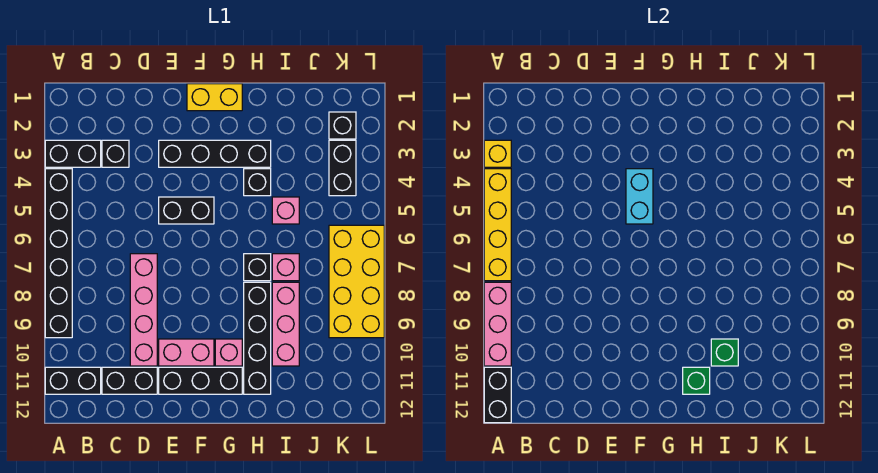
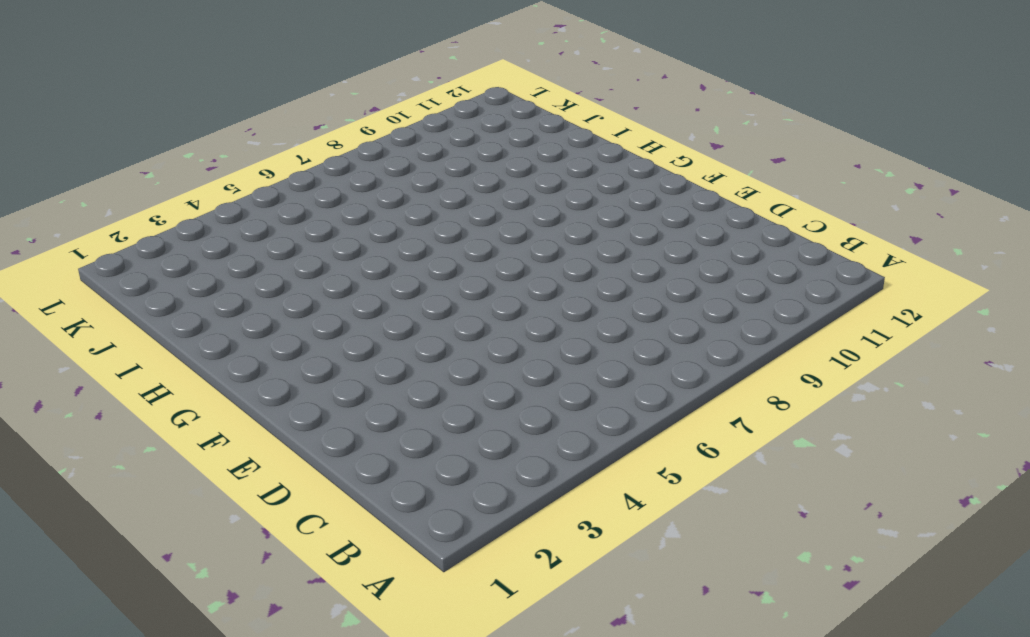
none -> black 1x2 brick [45,140,101,167]
none -> black 1x6 brick [45,169,72,338]
none -> black 1x2 brick [45,367,101,394]

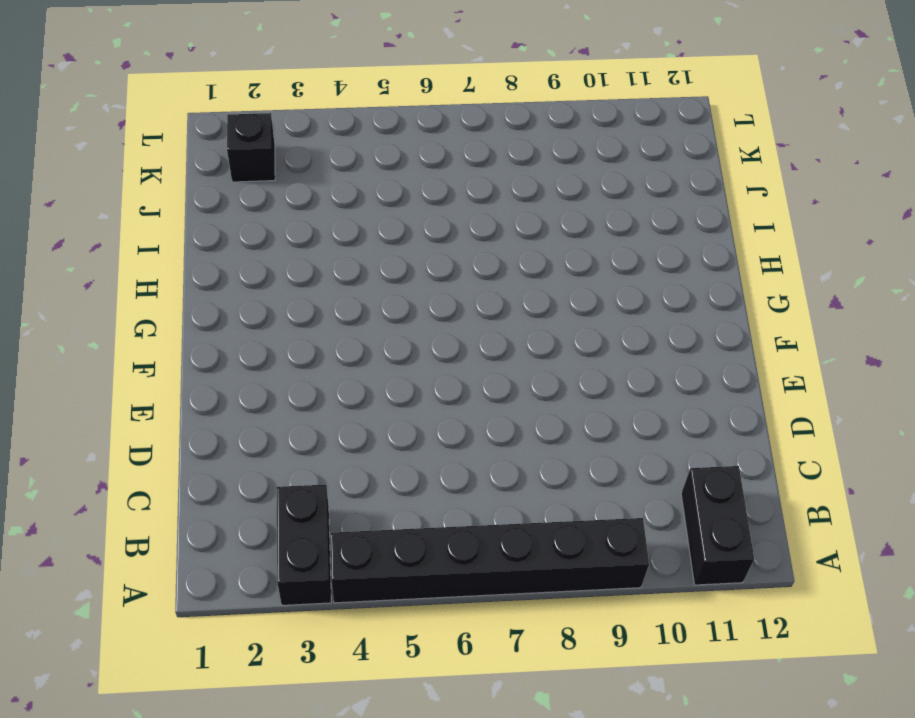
none -> black 1x1 brick [102,140,129,167]
none -> black 1x2 brick [102,367,157,394]
none -> pink 1x4 brick [130,254,157,366]

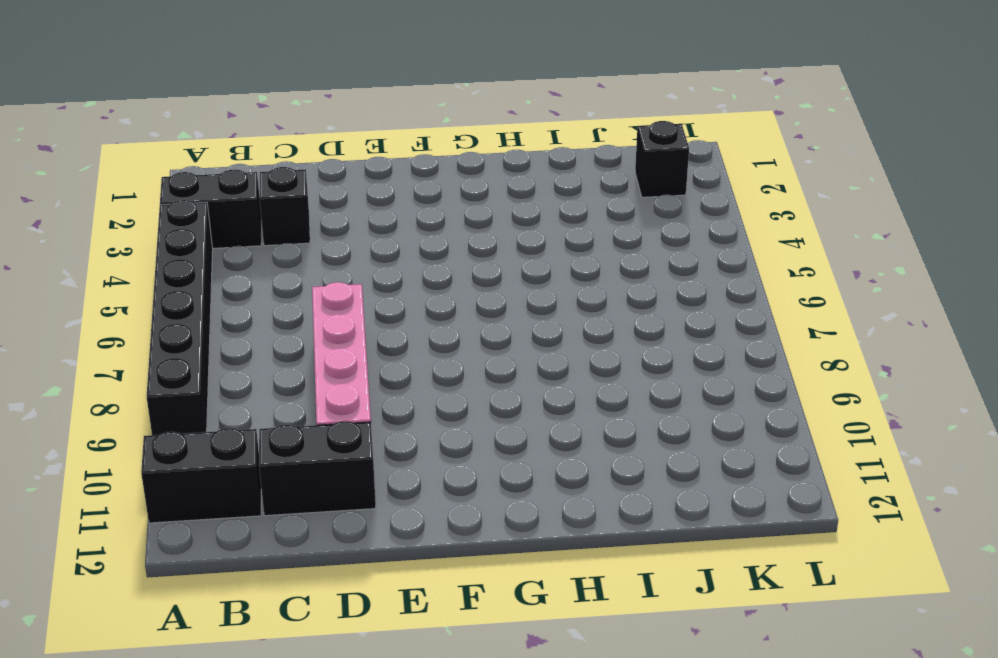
none -> black 1x4 brick [159,140,271,167]
none -> black 1x2 brick [159,197,214,224]
none -> pink 1x2 brick [159,339,214,366]

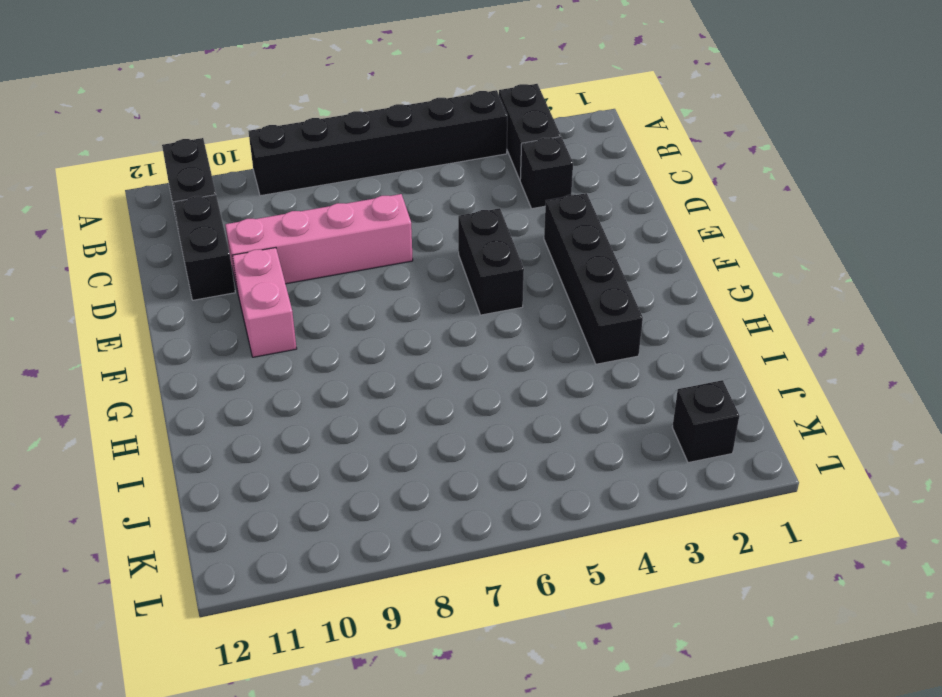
none -> black 1x3 brick [159,367,242,394]
none -> yellow 1x2 brick [187,84,242,111]
none -> pink 1x1 brick [215,339,242,366]

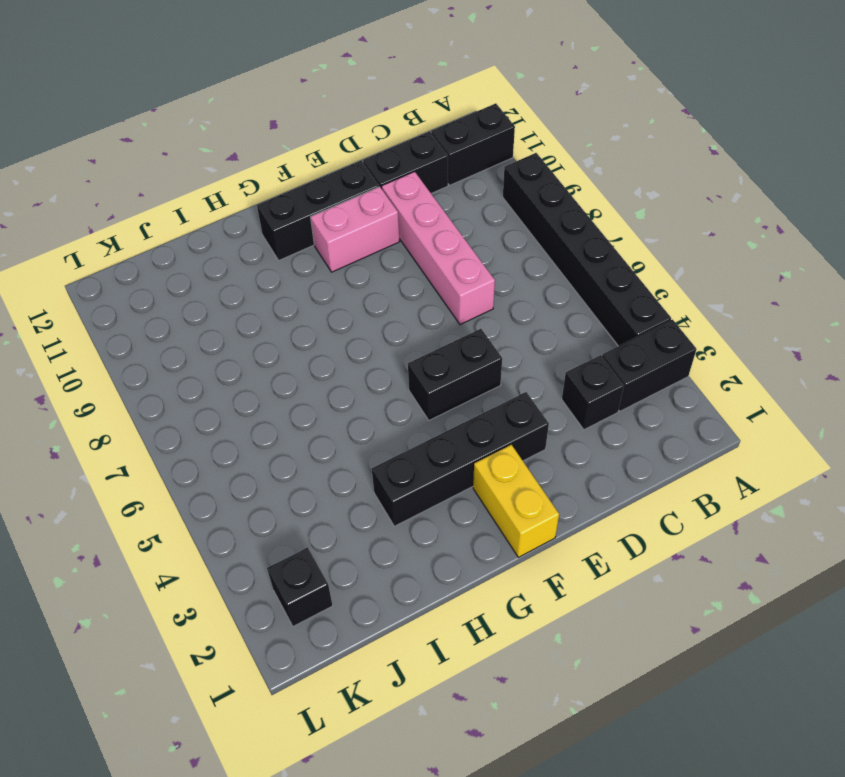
yellow 1x2 brick [473,445,559,557] -> yellow 1x2 brick turned to [187,84,242,111]
none -> pink 1x1 brick [215,339,242,366]
none -> black 1x1 brick [244,169,271,196]
none -> black 1x1 brick [244,254,271,281]

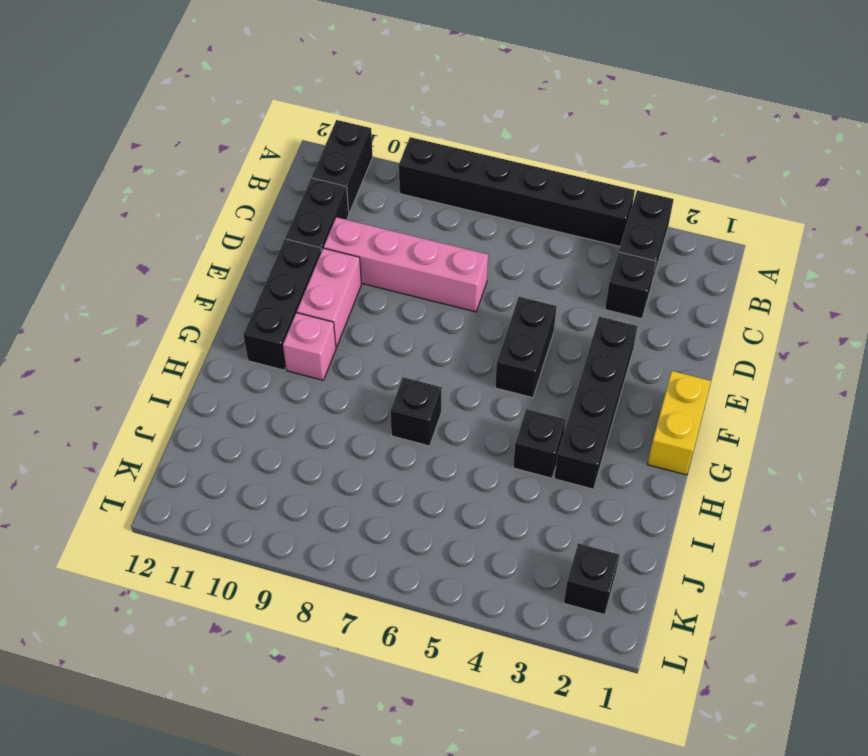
none -> black 1x4 brick [244,282,271,394]
none -> pink 1x1 brick [272,197,299,224]
none -> pink 1x1 brick [272,254,299,281]

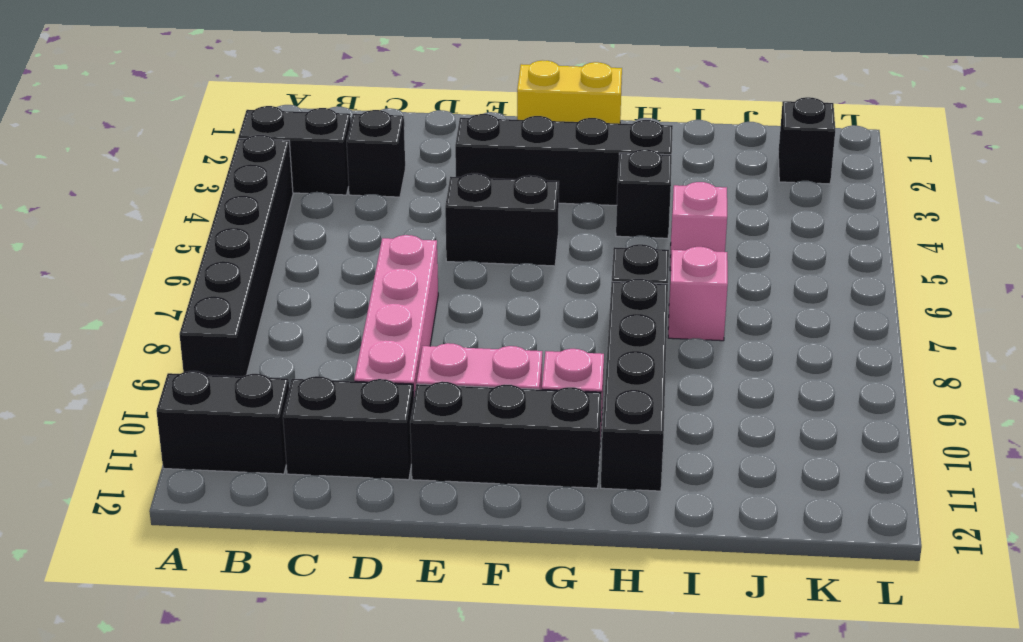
none -> pink 1x3 brick [272,282,299,366]
none -> black 1x2 brick [329,140,356,196]
none -> yellow 2x4 brick [329,225,384,338]

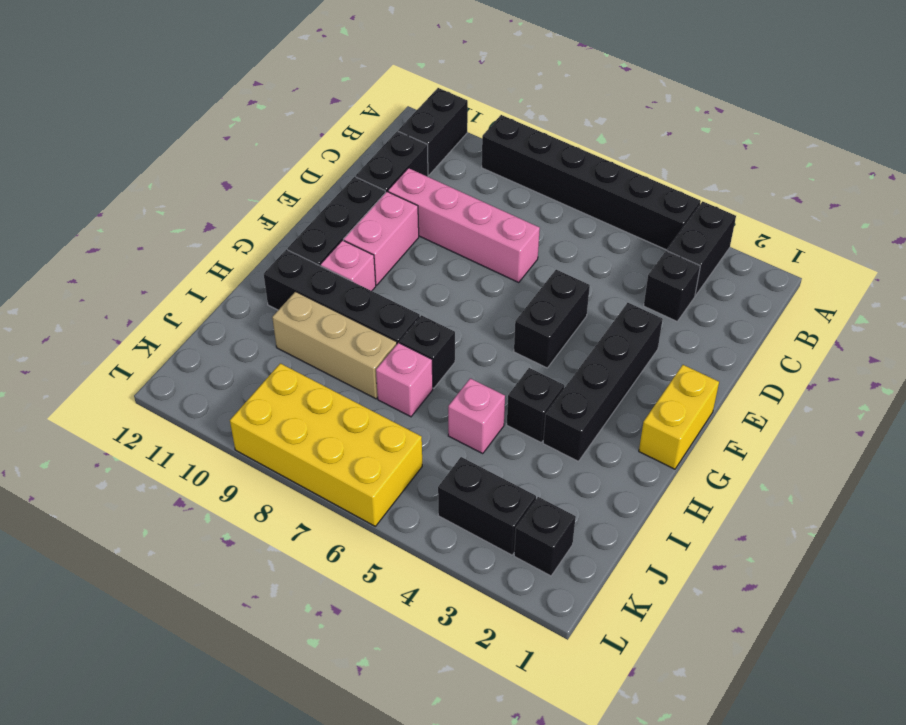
tan 1x3 brick [272,292,397,399] -> pink 1x3 brick [272,282,299,366]
none -> yellow 1x1 brick [484,140,511,167]
none -> yellow 1x4 brick [484,169,511,281]
none -> pink 1x3 brick [484,282,511,366]

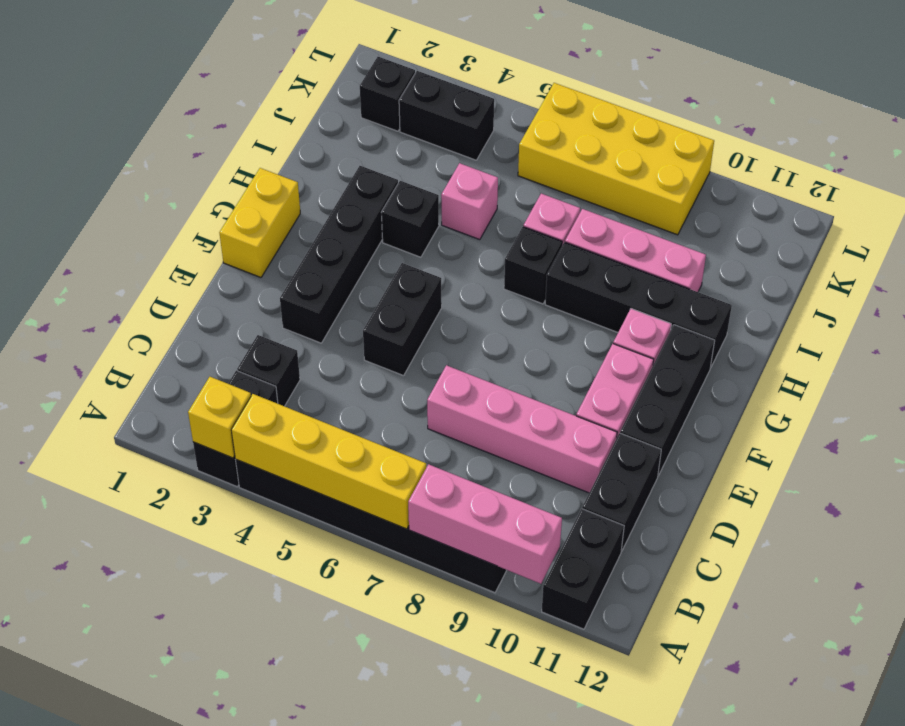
none -> black 1x2 brick [484,367,511,423]
none -> cyan 1x2 brick [626,169,653,224]
none -> green 1x1 brick [683,367,710,394]

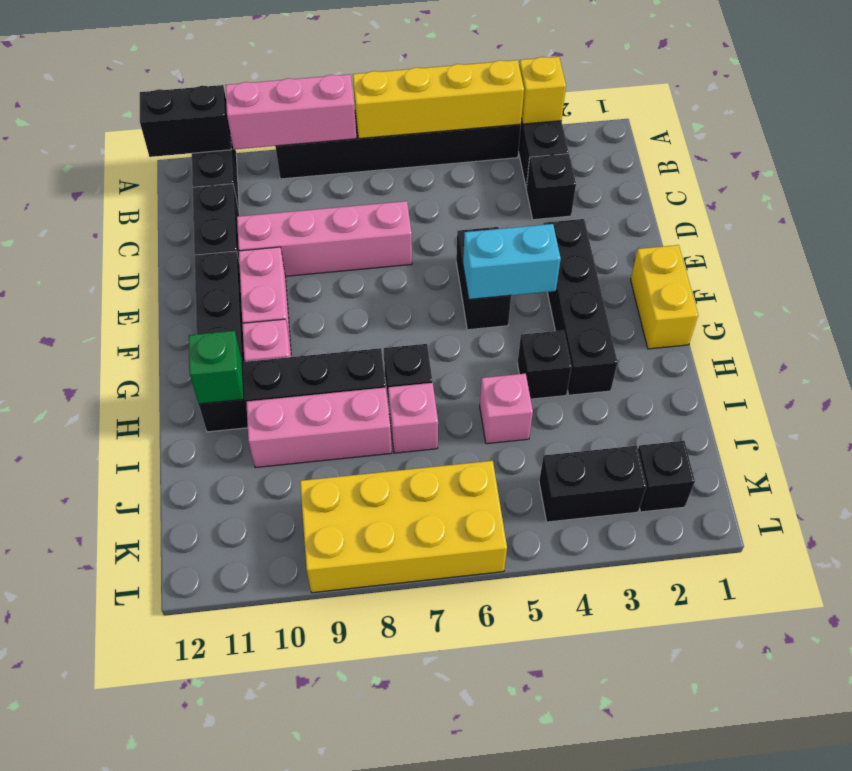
none -> green 1x1 brick [711,339,738,366]

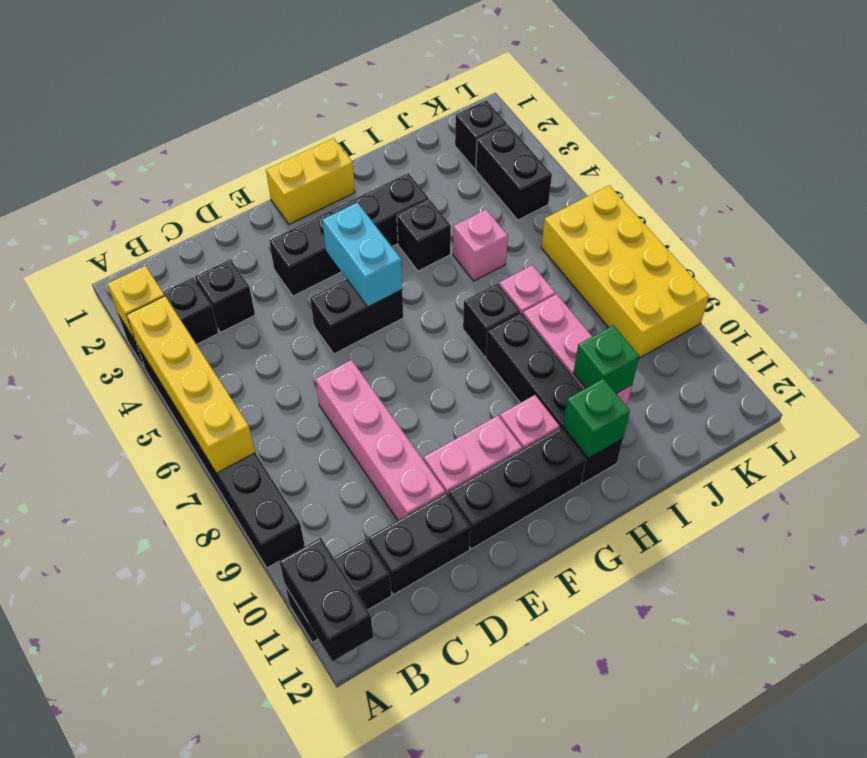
none -> pink 1x3 brick [484,282,511,366]

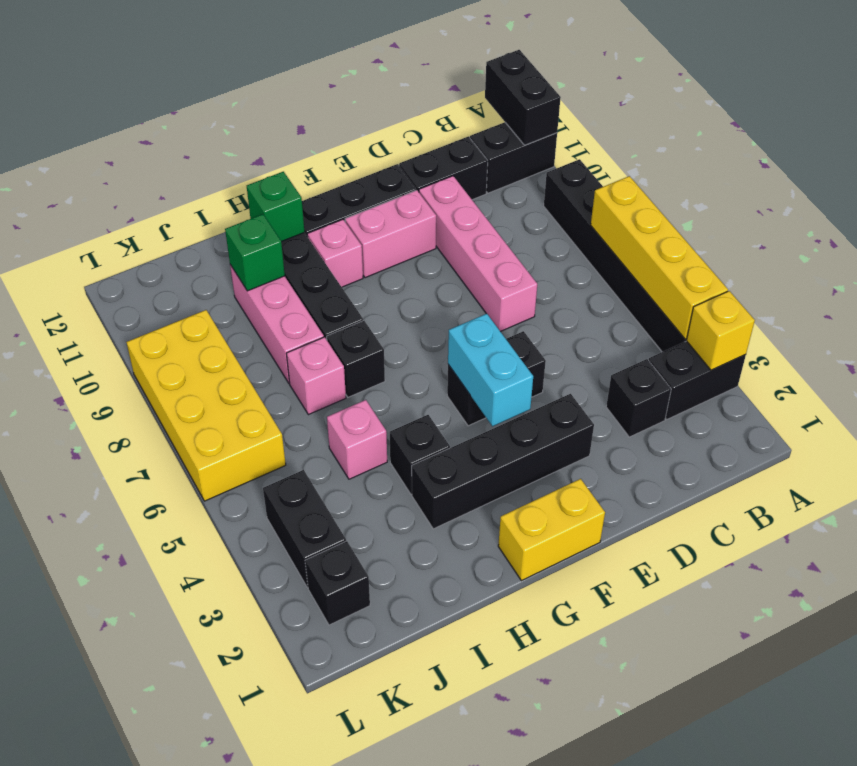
none -> pink 1x3 brick [484,282,511,366]

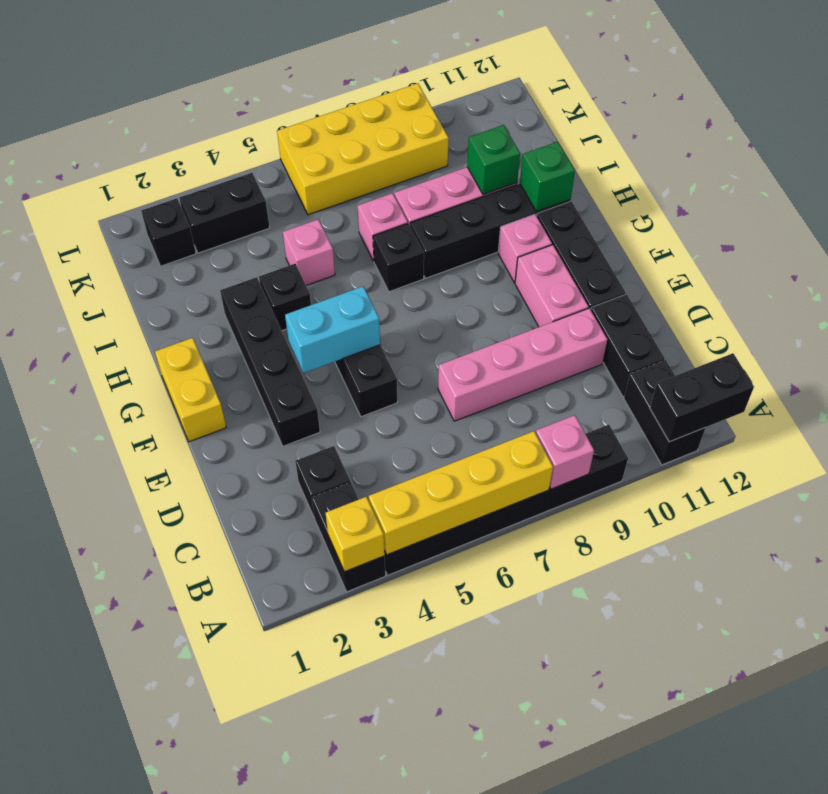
pink 1x1 brick [536,415,594,489] -> pink 1x3 brick [484,282,511,366]

